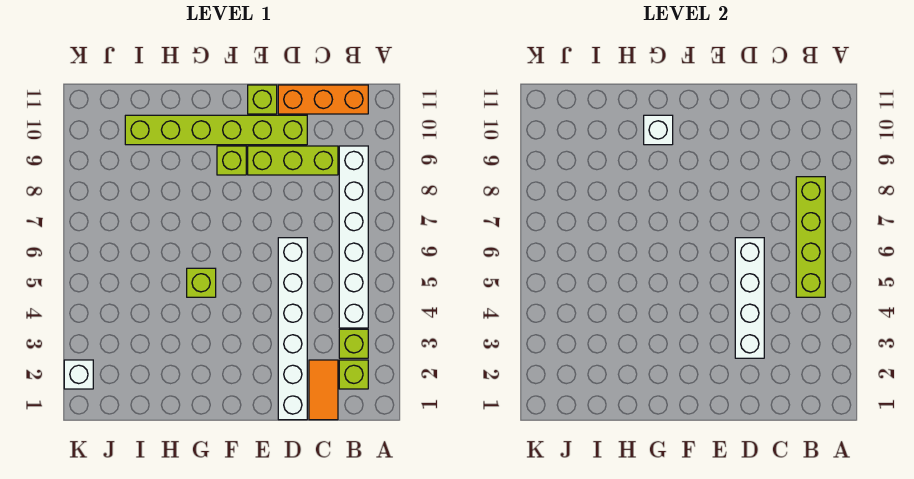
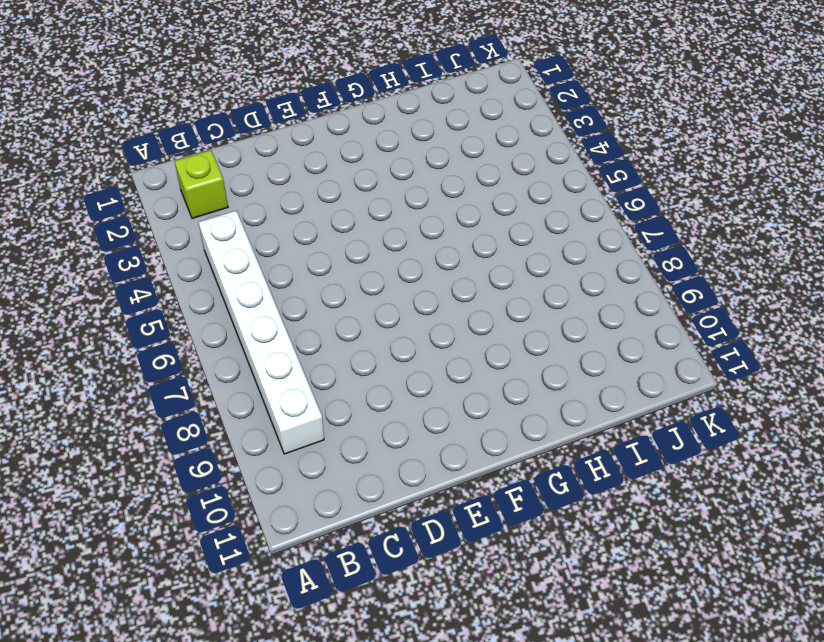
none -> lime 1x1 brick [339,329,368,358]
none -> orange 1x3 brick [278,85,368,114]
none -> orange 1x2 tile [309,360,338,420]

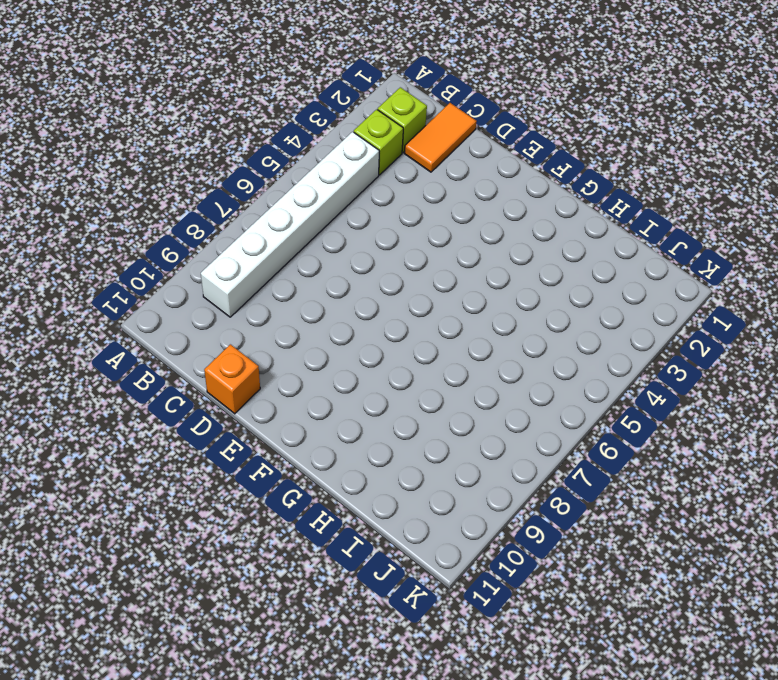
orange 1x1 brick [204,344,260,414] -> orange 1x3 brick [278,85,368,114]
none -> lime 1x3 brick [248,146,338,175]
none -> white 1x6 brick [278,238,307,420]
none -> lime 1x6 brick [125,115,307,145]

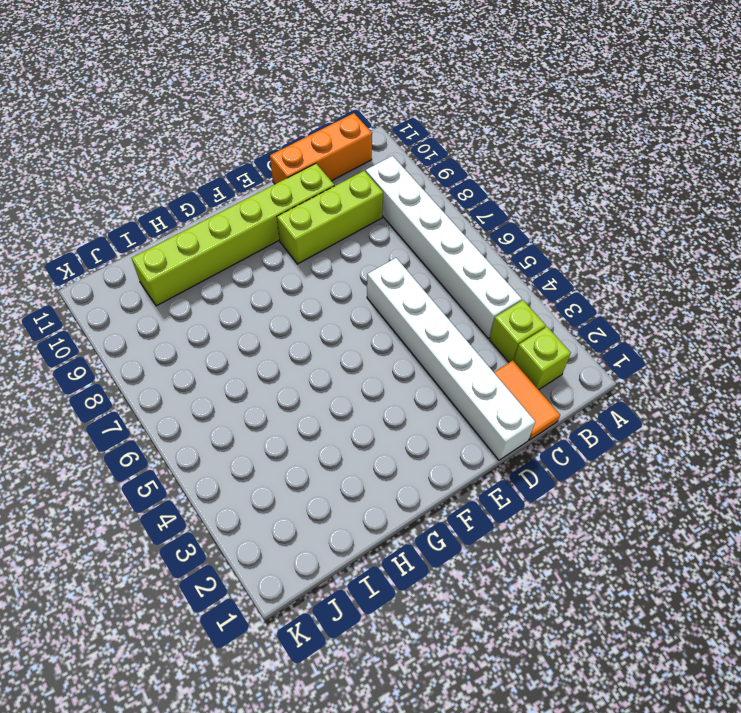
none -> lime 1x1 brick [248,85,277,114]
none -> lime 1x1 brick [217,146,246,175]
none -> lime 1x1 brick [187,268,216,297]

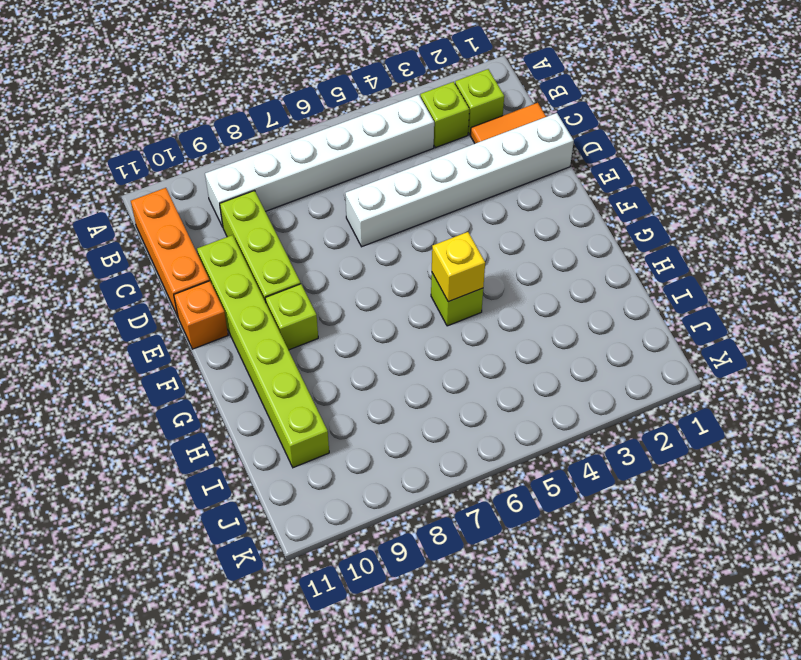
orange 1x1 brick [174,281,228,349] -> lime 1x1 brick [248,85,277,114]
yellow 1x1 brick [432,232,485,302] -> none
none -> white 1x1 brick [64,360,93,389]
none -> lime 1x4 brick [796,177,825,297]
none -> white 1x4 brick [735,238,764,358]

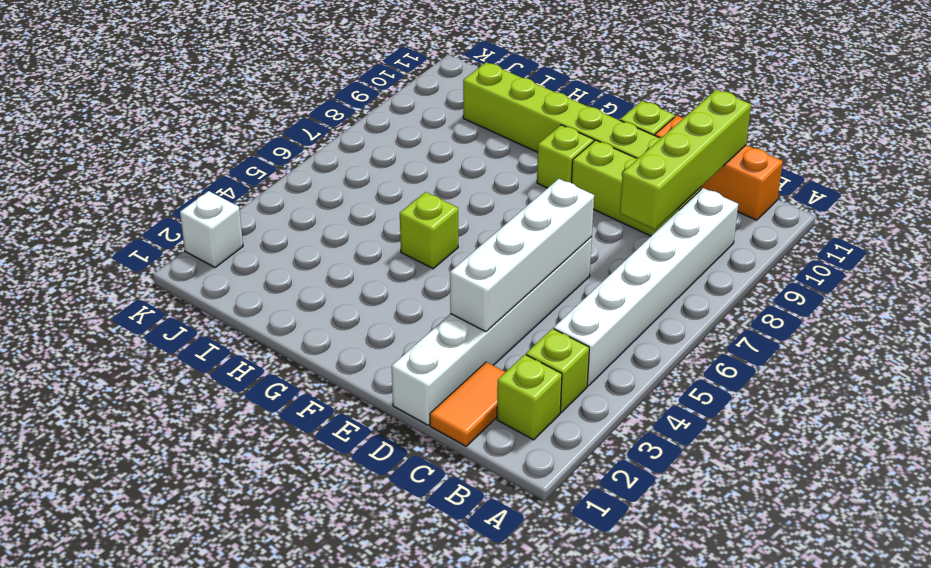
lime 1x4 brick [620,90,751,230] -> lime 1x4 brick moved to [796,177,825,297]
none -> white 1x1 brick [644,115,673,145]

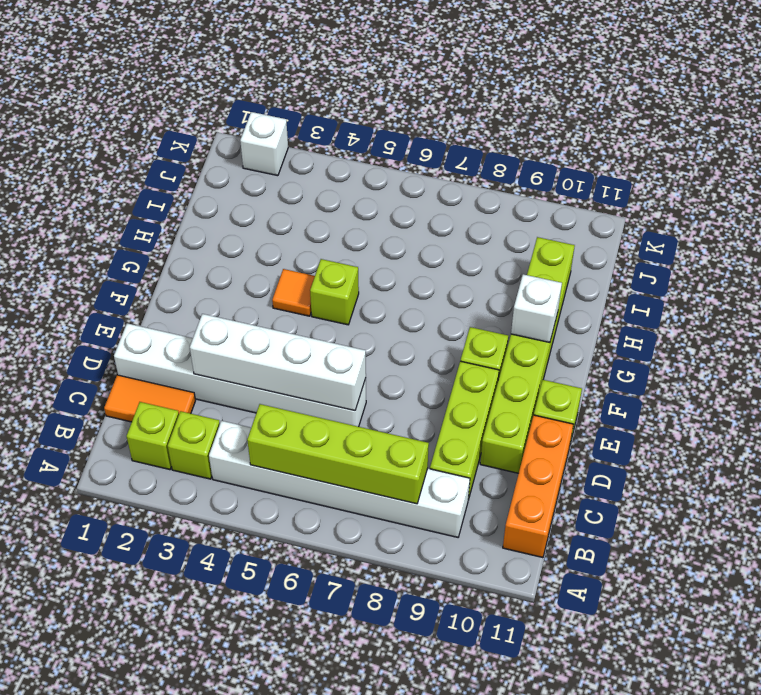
orange 1x1 tile [272,269,315,316] -> none

